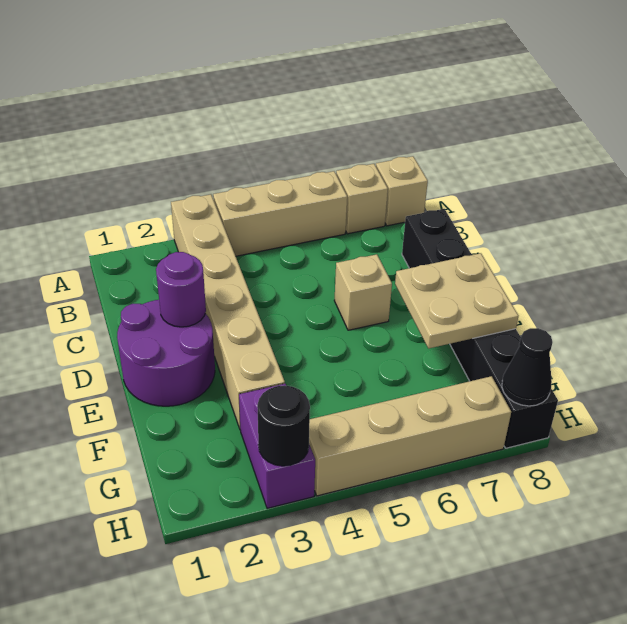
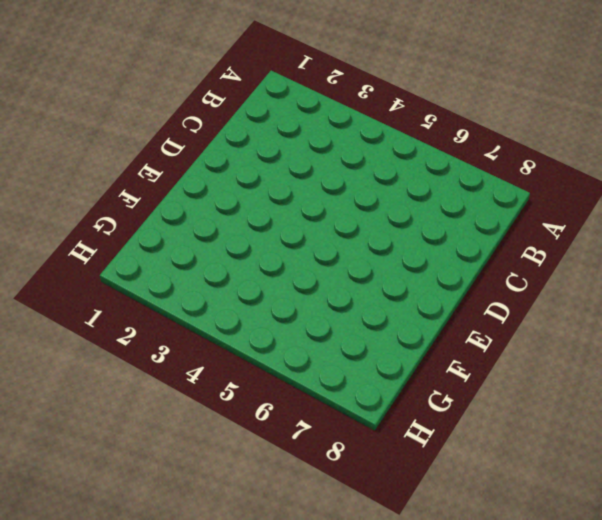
none -> tan 1x6 brick [171,194,285,429]
none -> tan 1x3 brick [213,171,347,256]
none -> tan 1x1 brick [336,164,388,234]

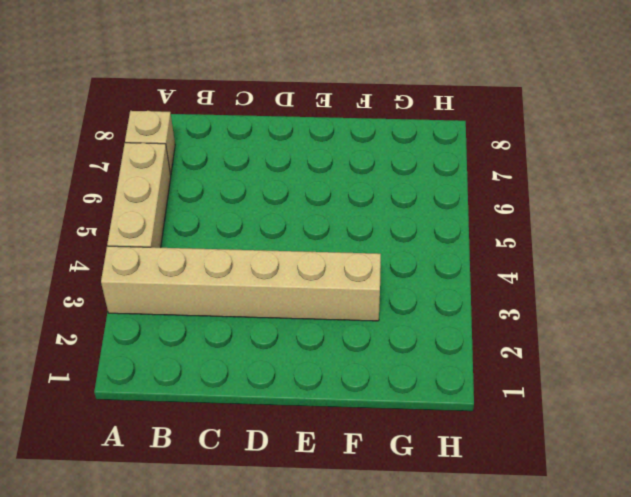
none -> tan 1x1 brick [376,156,428,226]
none -> black 1x6 brick [402,209,558,448]
none -> purple 2x2 round brick [117,300,215,406]

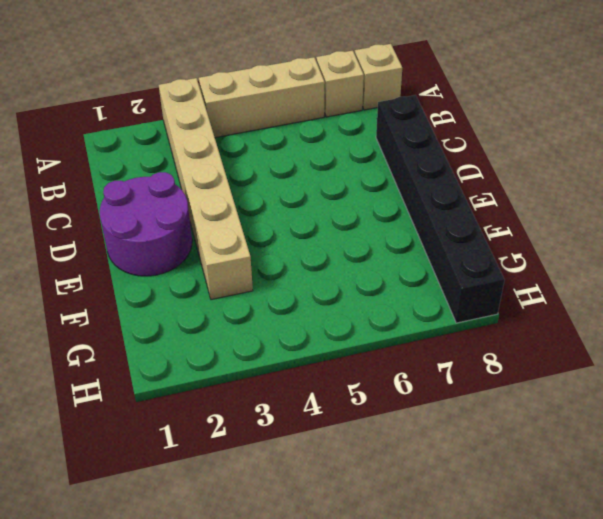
none -> tan 1x1 brick [334,254,392,330]
none -> purple 1x2 brick [239,384,315,508]
none -> tan 1x4 brick [309,376,511,496]

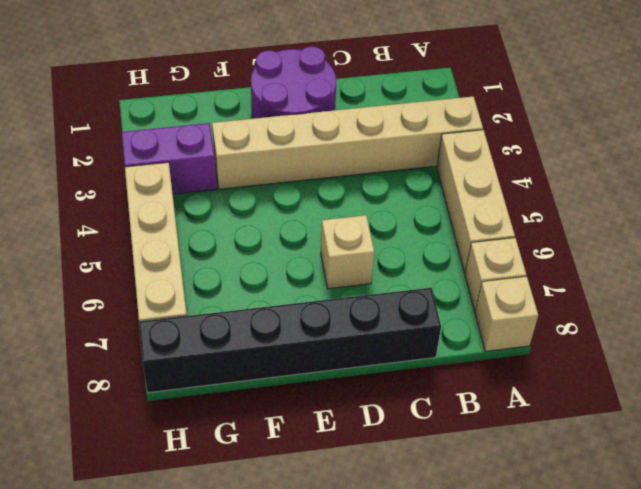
none -> purple 1x1 round brick [156,252,206,327]
none -> tan 2x2 plate [395,253,518,348]
none -> black 1x1 round brick [257,386,310,466]

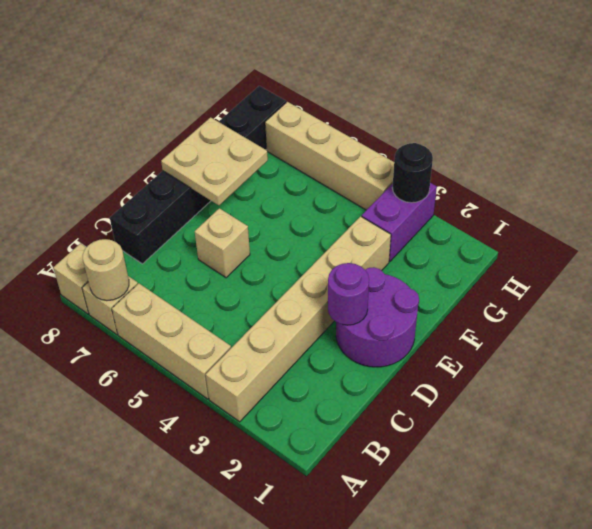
tan 1x1 round brick [83,239,129,300] -> none
none -> black 1x1 cone [502,328,552,406]

